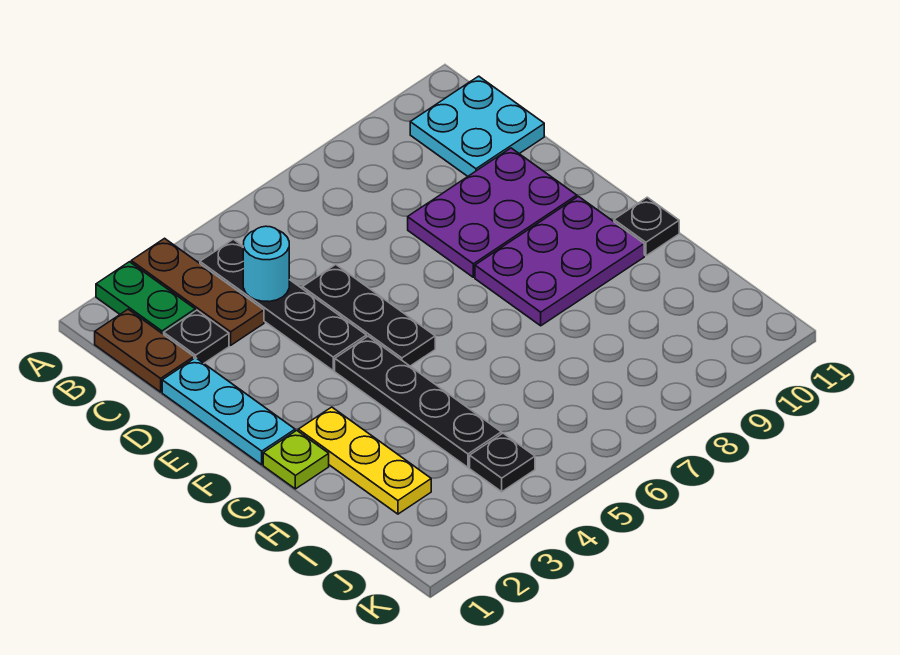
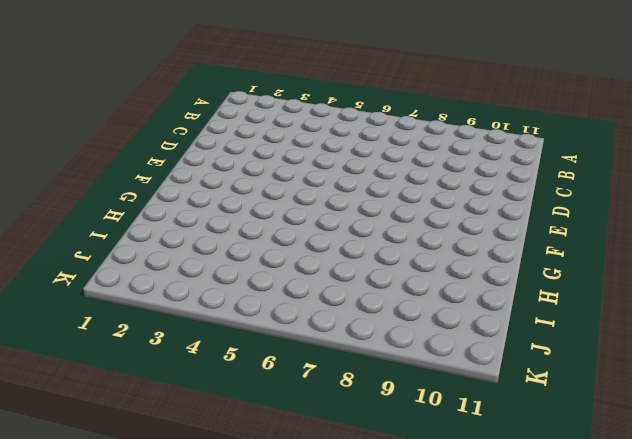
none -> green 1x2 plate [96,262,195,334]
none -> brown 1x3 plate [131,238,264,345]
none -> brown 1x2 plate [95,309,194,392]

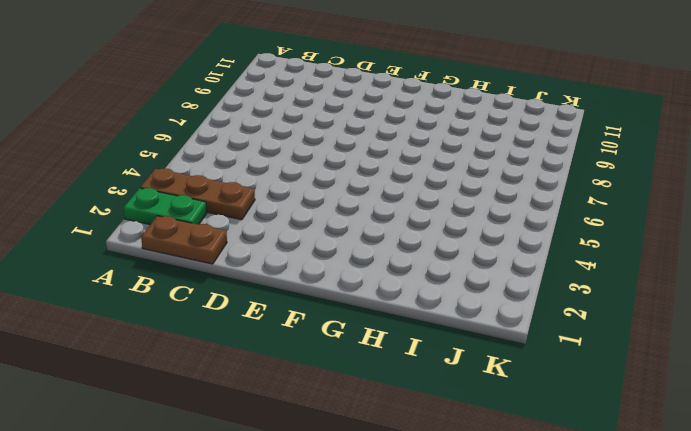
none -> black 1x4 plate [200,239,367,370]
none -> cyan 2x2 plate [410,76,544,176]
none -> black 1x1 plate [164,310,229,363]

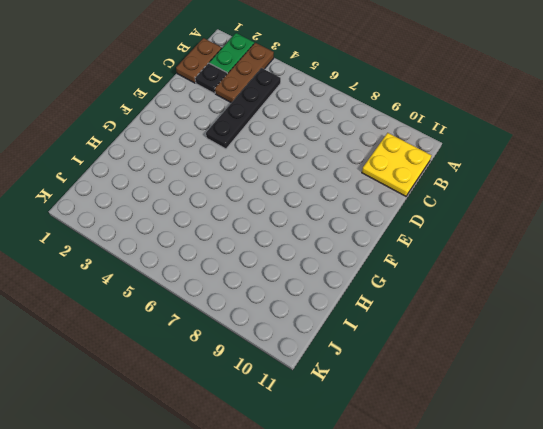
yellow 2x2 plate [362,133,432,196] -> cyan 2x2 plate [410,76,544,176]
none -> cyan 1x3 plate [162,358,295,465]
none -> black 1x3 plate [302,265,435,366]
none -> purple 2x3 plate [408,148,577,277]

